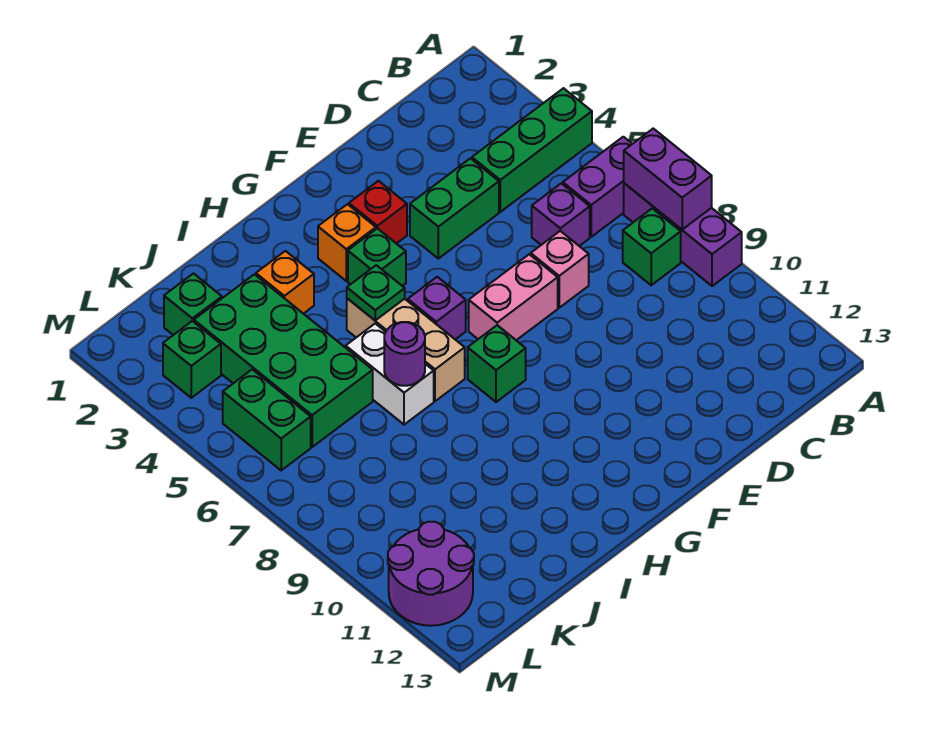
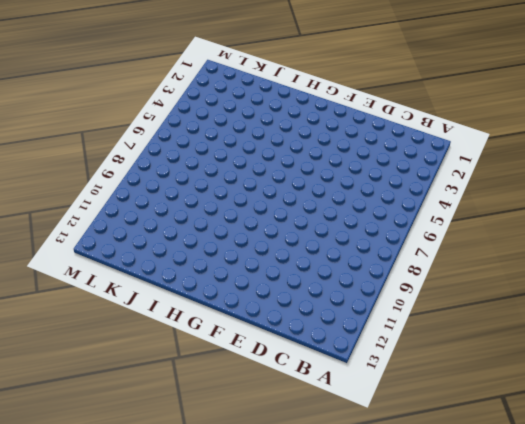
none -> green 1x3 brick [472,88,592,212]
none -> purple 1x2 brick [563,137,632,237]
none -> purple 1x3 brick [624,183,742,286]

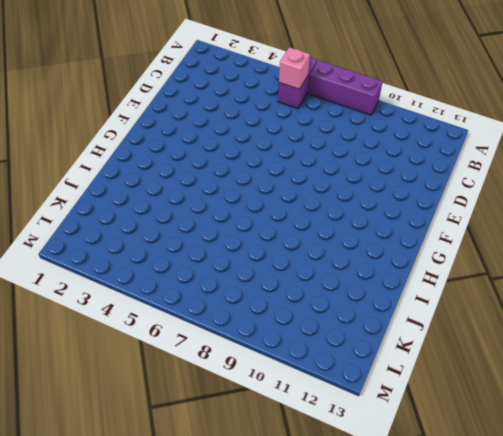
pink 1x1 brick [279,47,310,89] -> pink 1x1 brick moved to [531,231,589,308]
none -> green 1x3 brick [472,88,592,212]
none -> green 1x1 brick [623,208,681,285]
none -> purple 1x1 brick [532,183,590,246]

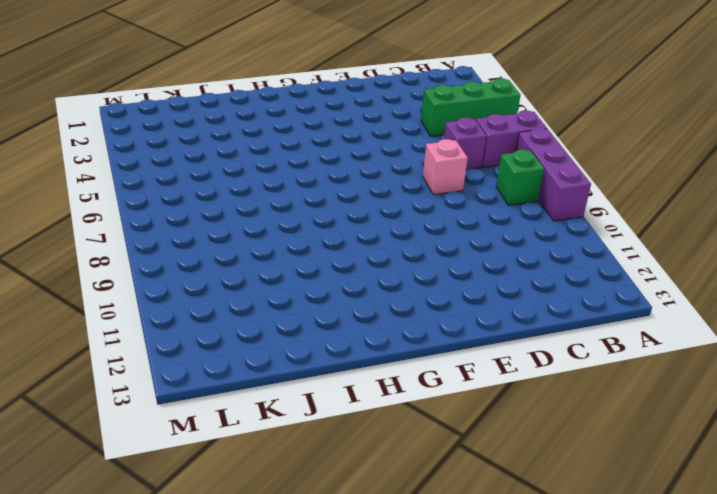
none -> green 1x2 brick [410,158,499,259]
none -> pink 1x2 brick [469,254,558,340]
none -> red 1x1 brick [349,181,407,244]

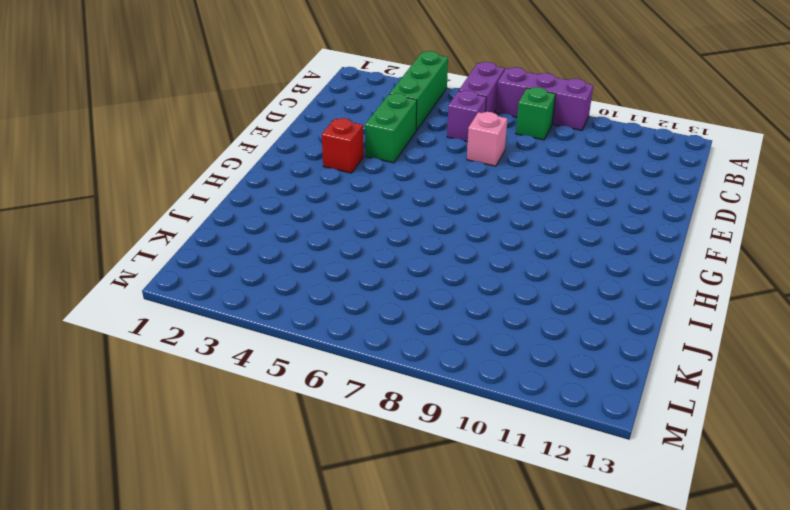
none -> pink 1x2 brick [469,254,558,340]
none -> orange 1x1 brick [318,204,376,281]
none -> green 1x1 brick [348,228,406,286]

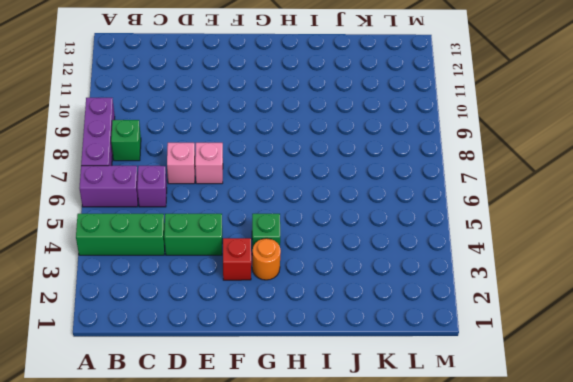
pink 1x1 brick [195,143,223,184] -> pink 1x2 brick [469,254,558,340]
orange 1x1 round brick [252,238,281,280] -> orange 1x1 brick [318,204,376,281]
none -> purple 1x1 brick [408,277,466,340]
none -> green 1x1 brick [468,325,526,402]
none -> tan 1x3 brick [347,298,465,401]

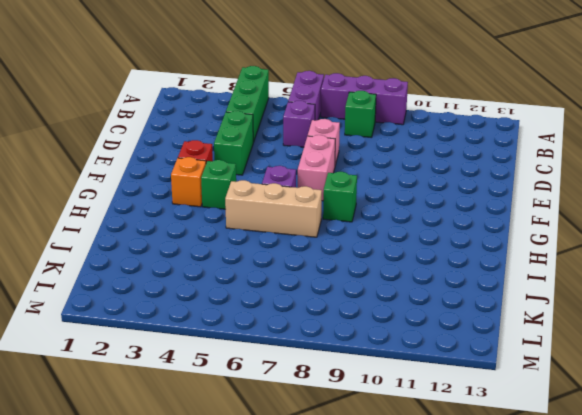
none -> orange 1x1 brick [256,251,314,314]
none -> white 1x2 brick [346,324,434,425]
none -> green 2x4 brick [194,274,373,447]

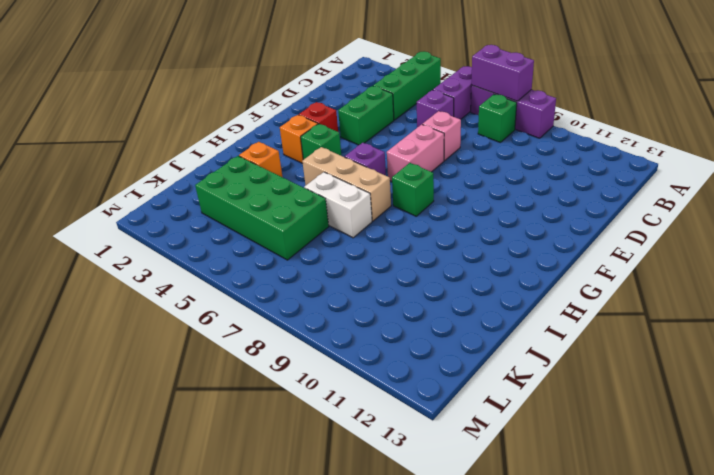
none -> green 1x1 brick [164,273,222,335]
none -> green 1x1 brick [163,321,221,398]
none -> green 1x2 brick [223,369,311,470]

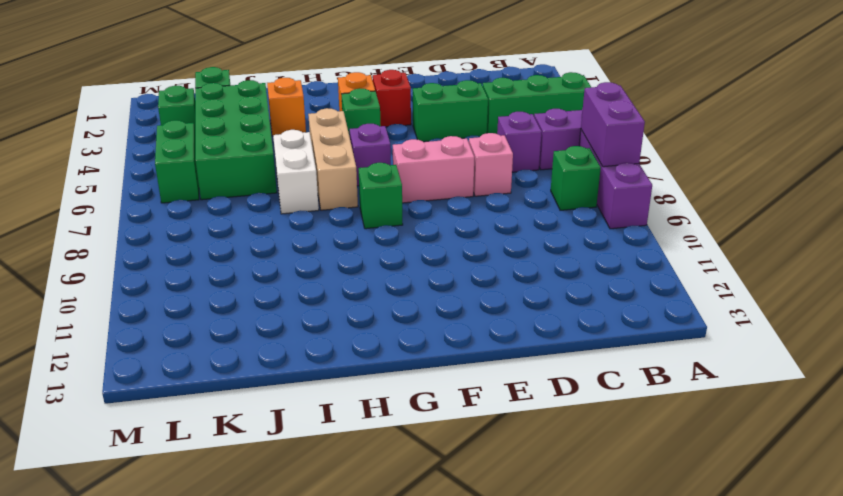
none -> purple 2x2 round brick [388,522,474,626]
none -> green 1x1 plate [347,265,405,320]
none -> purple 1x1 round brick [384,322,425,386]

